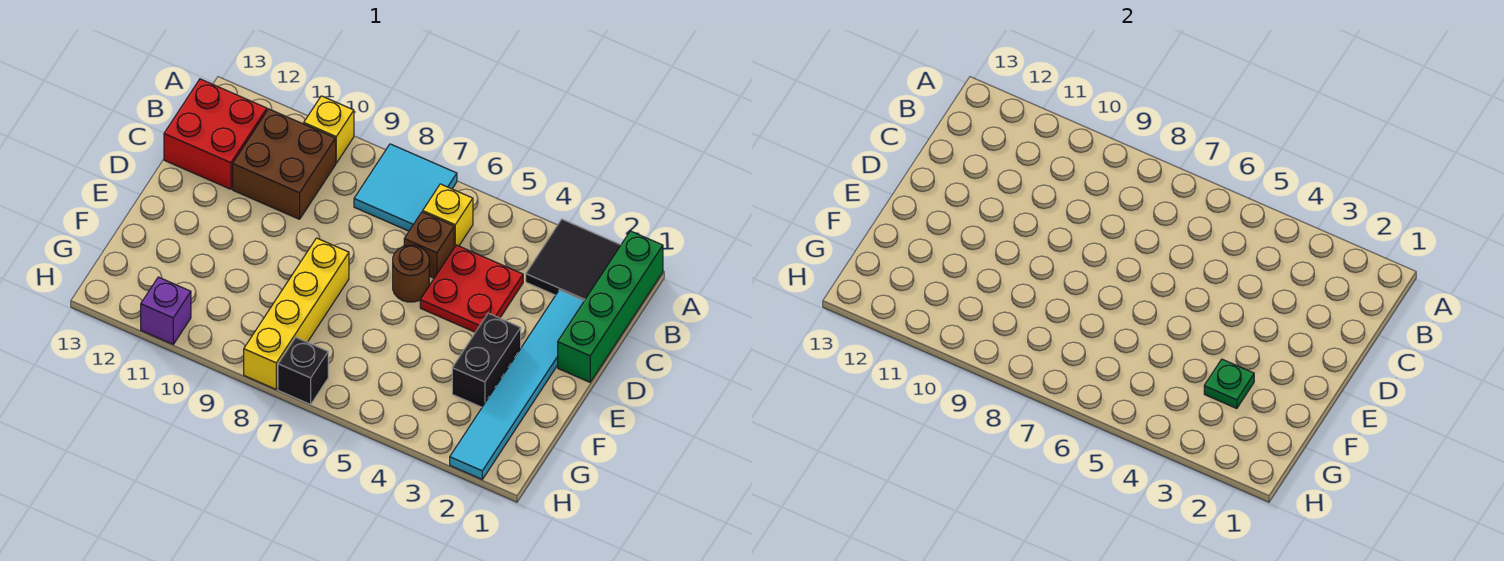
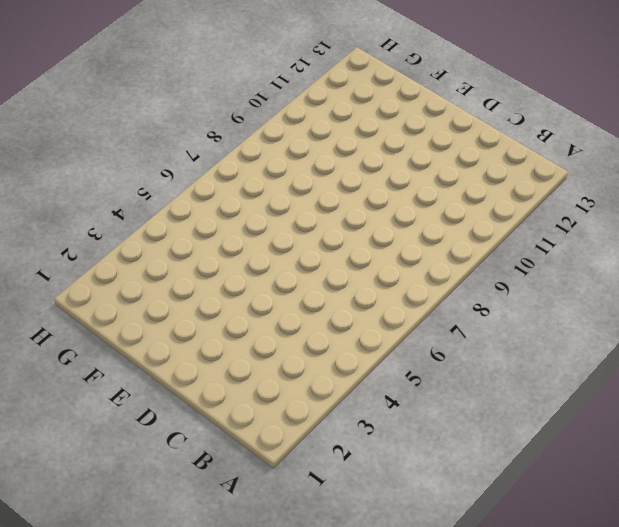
none -> green 1x4 brick [558,231,663,382]
none -> black 2x2 tile [526,219,621,301]
none -> cyan 2x2 tile [354,144,457,231]

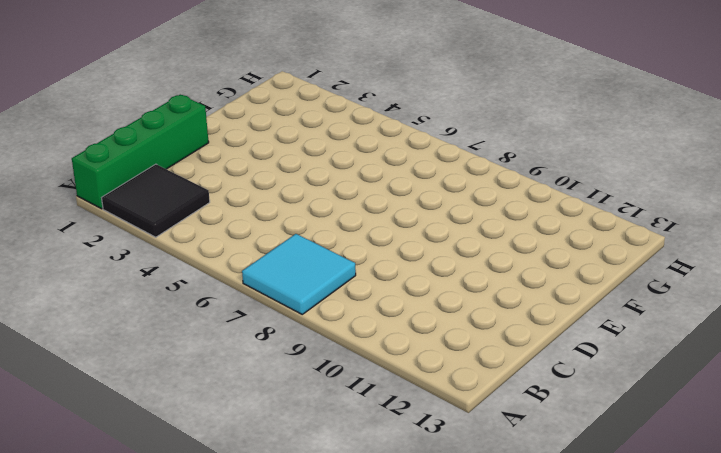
none -> yellow 1x1 brick [304,96,354,163]
none -> yellow 1x1 brick [423,184,473,247]
none -> brown 2x2 brick [233,109,336,219]

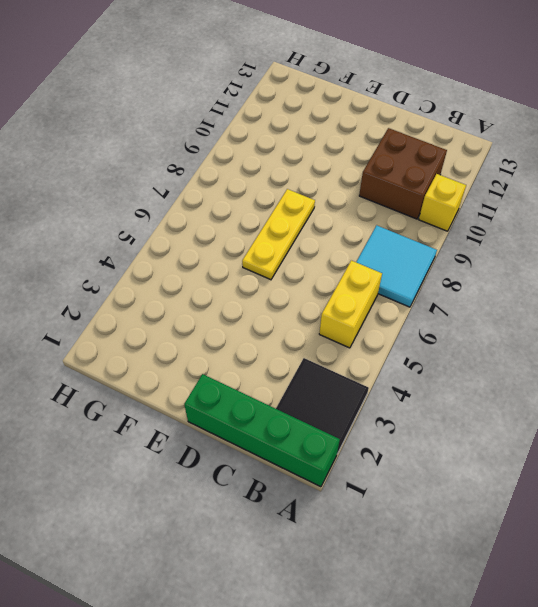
yellow 1x2 brick [319,260,382,348] -> yellow 1x1 brick [423,184,473,247]
yellow 1x3 plate [242,189,315,280] -> yellow 1x4 brick [244,238,349,389]
none -> red 2x2 brick [164,79,267,189]
none -> cyan 1x6 tile [450,290,584,479]
none -> red 2x2 plate [420,245,523,332]

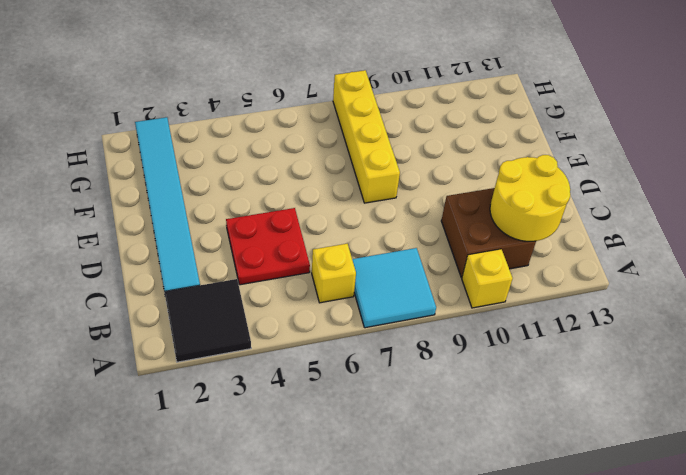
yellow 2x2 round brick [490,155,570,241] -> none
none -> green 1x4 brick [558,231,663,382]
none -> red 2x2 brick [164,79,267,189]
none -> brown 1x1 brick [404,212,454,278]

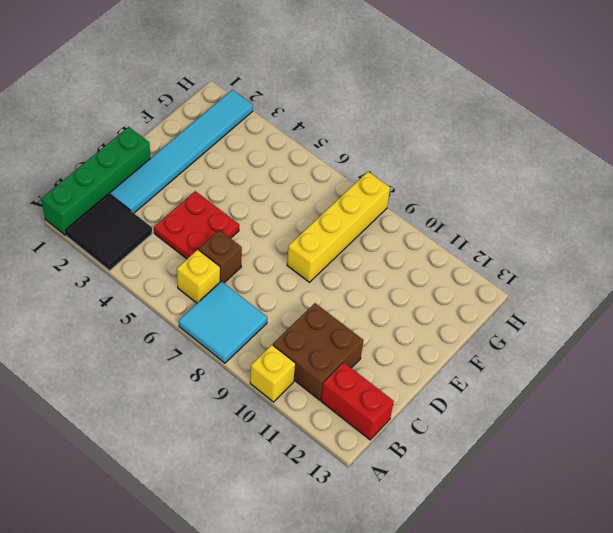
red 1x2 brick [321,362,394,440] -> red 2x2 brick [164,79,267,189]
none -> brown 1x1 round brick [393,245,429,302]
none -> black 1x2 brick [452,313,521,407]
none -> black 1x1 brick [278,337,328,404]

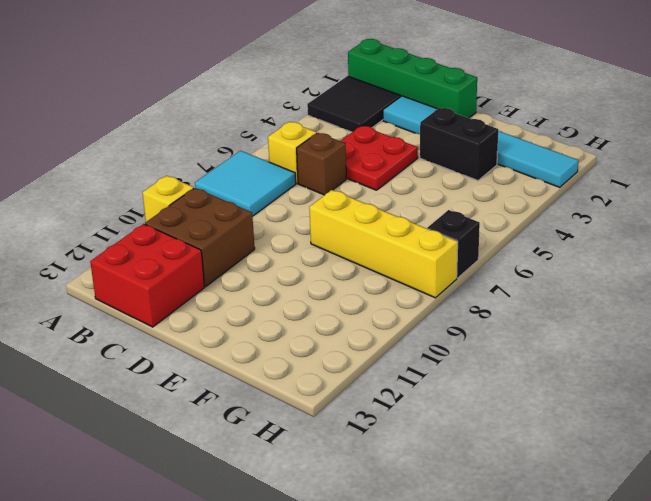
none -> brown 1x1 round brick [393,245,429,302]
none -> purple 1x1 brick [141,277,191,344]
none -> green 1x1 plate [1204,359,1254,409]

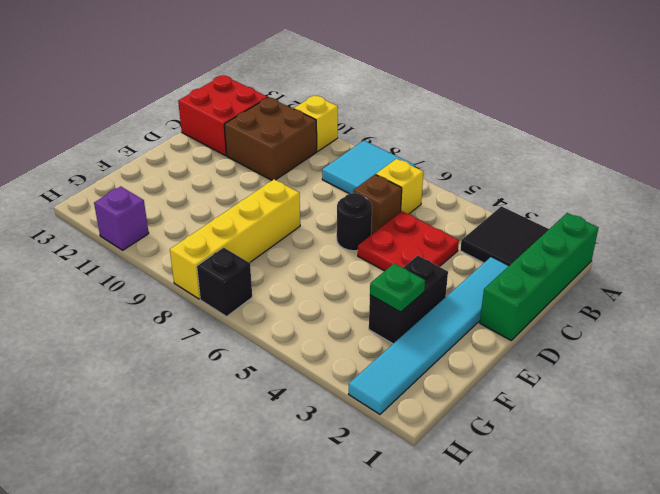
black 1x1 round brick [337,193,372,251] -> brown 1x1 round brick [393,245,429,302]

